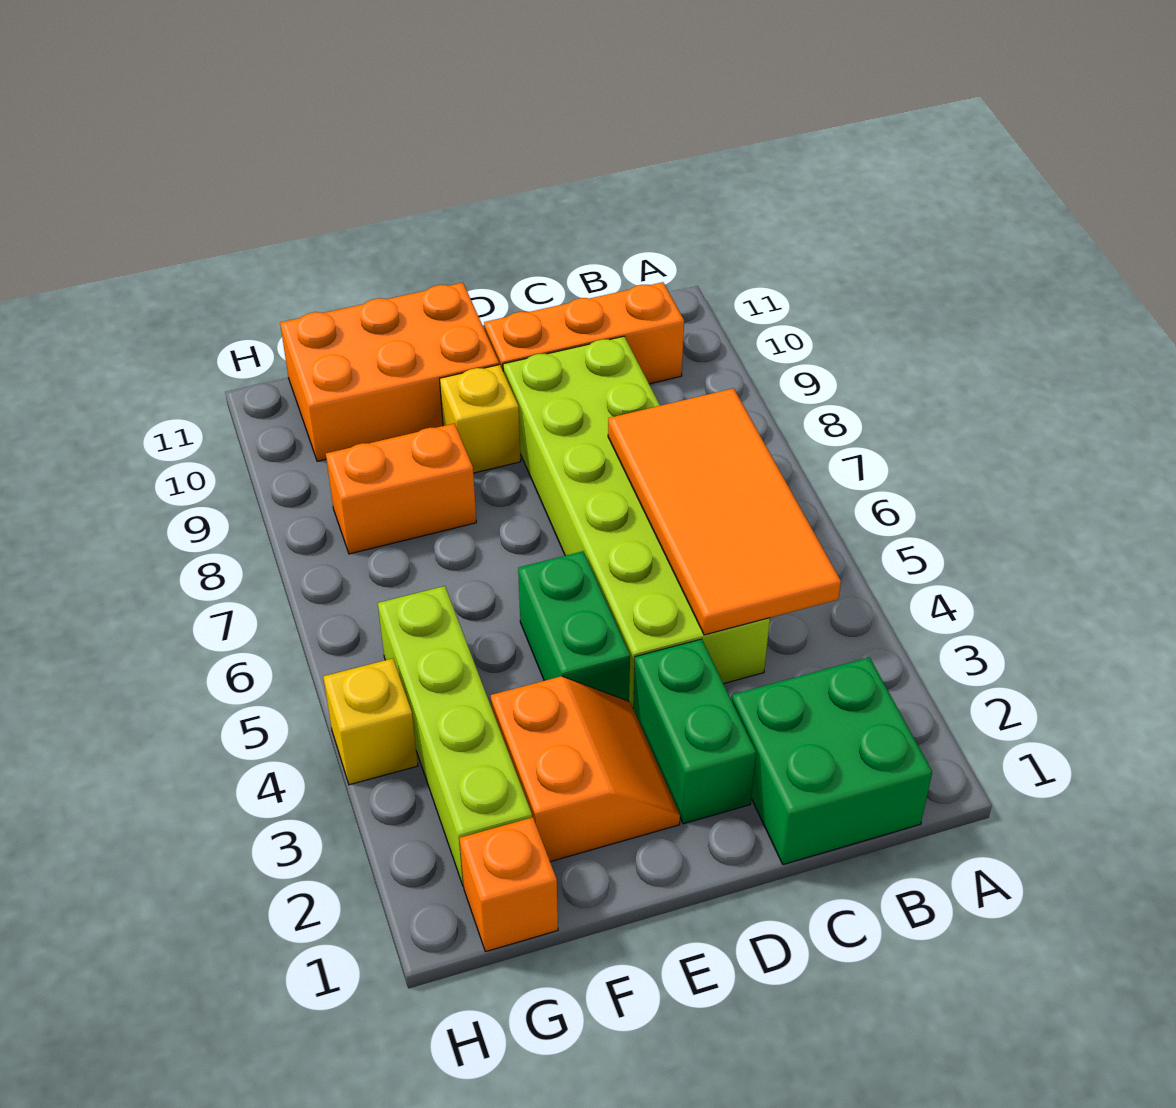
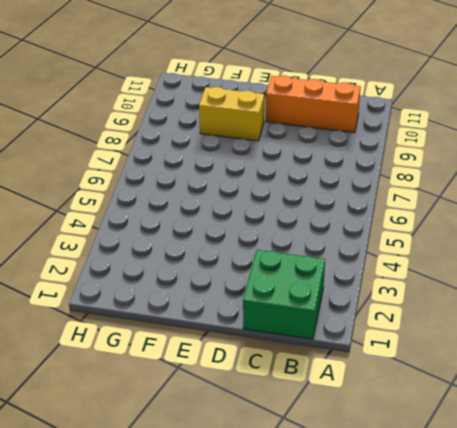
yellow 1x2 brick [199,87,264,141] -> yellow 1x1 brick [440,365,521,473]
none -> lime 2x6 brick [503,336,770,707]
none -> green 1x2 brick [633,639,756,824]
none -> orange 2x2 slope [491,676,680,862]

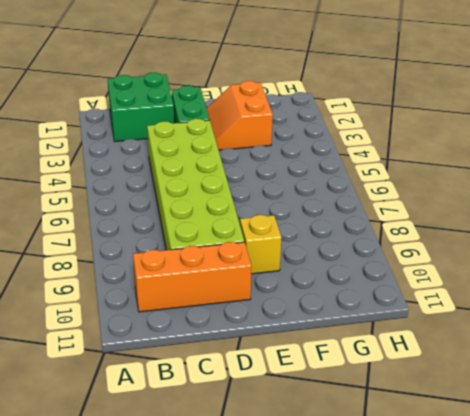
none -> green 1x2 brick [518,551,630,701]
none -> orange 2x3 brick [280,283,499,461]
none -> orange 1x2 brick [326,423,476,554]

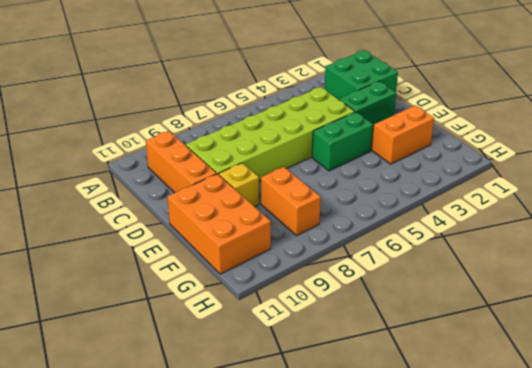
none -> orange 1x1 brick [460,817,558,952]
none -> lime 1x4 brick [378,586,532,886]
none -> yellow 1x1 brick [323,658,418,785]

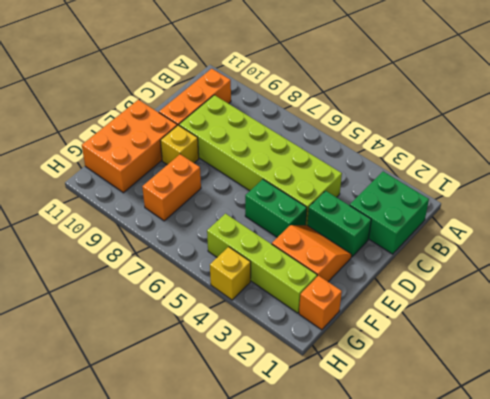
none -> orange 2x4 tile [608,388,841,635]

